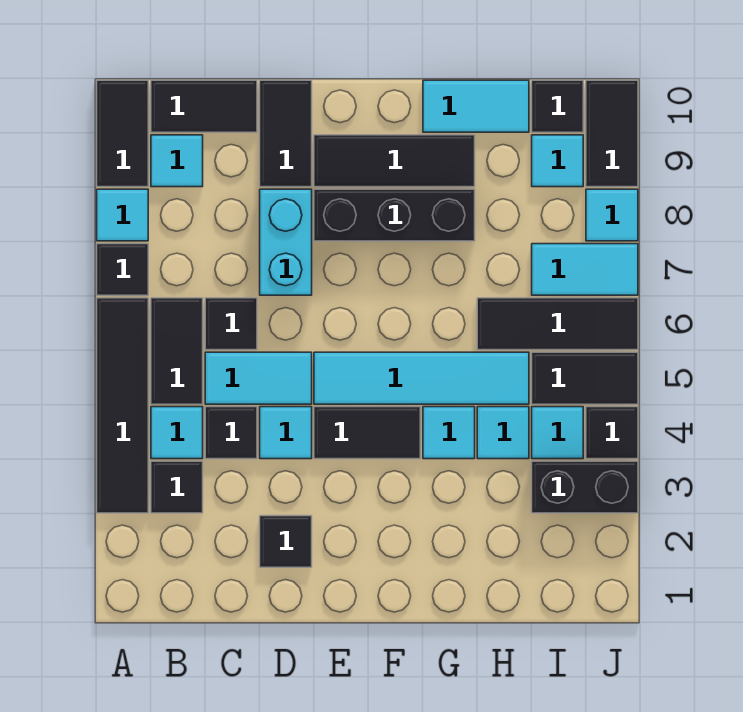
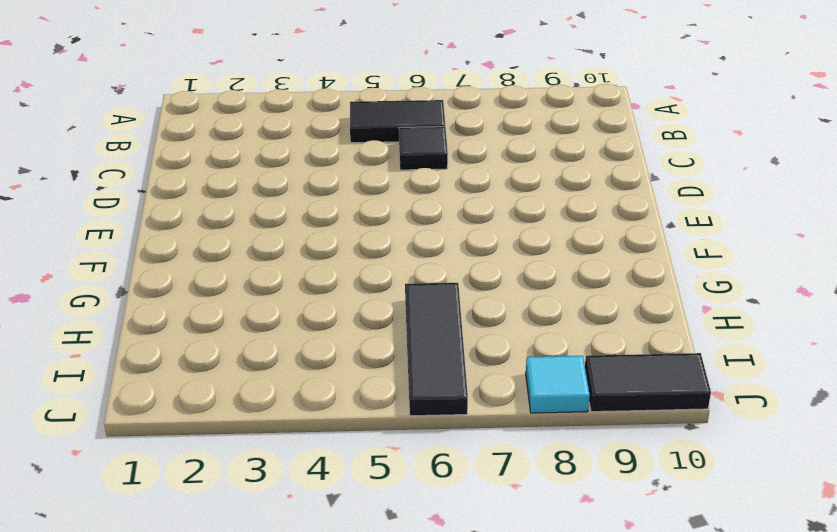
none -> black 1x4 tile [97,298,148,513]
none -> black 1x1 tile [97,244,148,295]
none -> cyan 1x1 tile [97,189,148,241]
none -> black 1x2 tile [97,80,148,187]

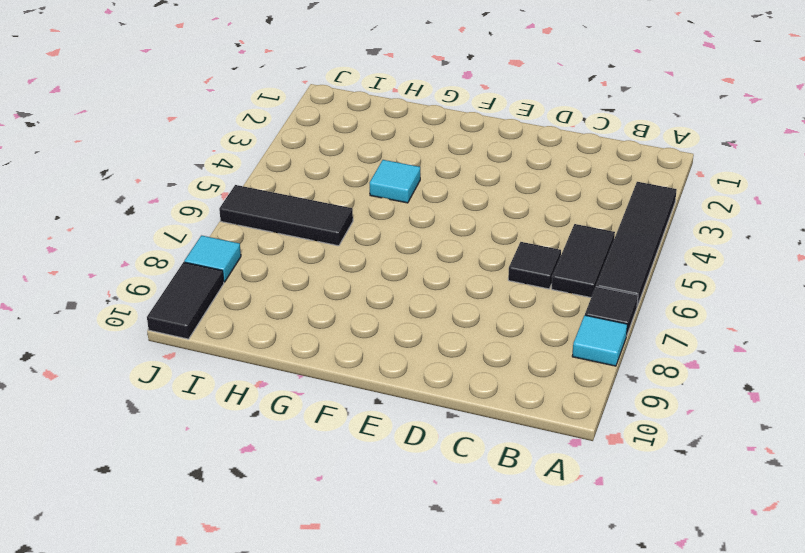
none -> black 1x2 tile [97,80,148,187]
none -> black 1x1 tile [151,461,203,513]
none -> cyan 1x1 tile [151,407,203,459]
none -> cyan 1x1 tile [151,135,203,187]

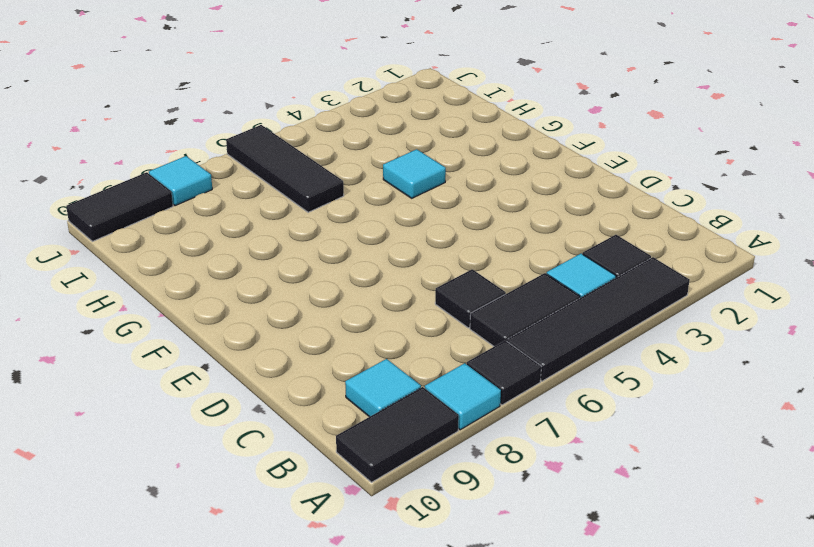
none -> black 1x2 tile [151,80,257,132]
none -> black 1x1 tile [205,407,257,459]
none -> cyan 1x2 tile [205,352,312,404]
none -> black 1x1 tile [260,516,312,567]

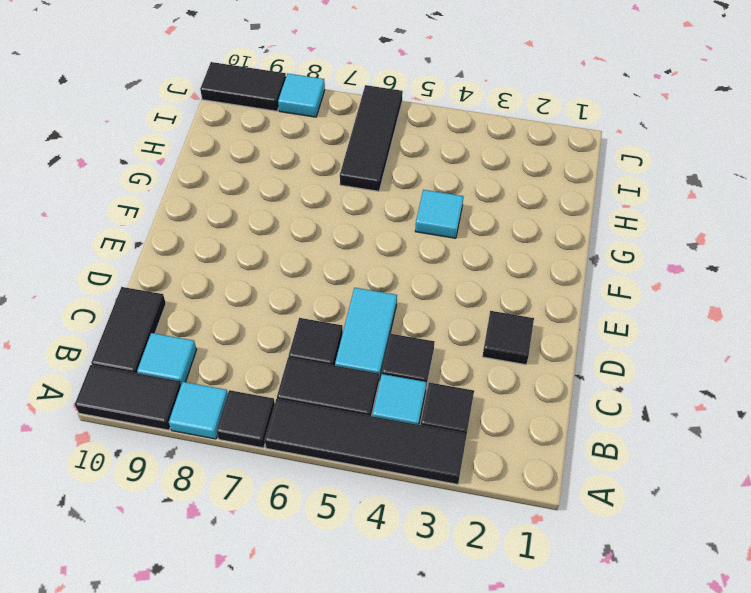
none -> cyan 1x1 tile [260,407,312,459]
none -> cyan 1x2 brick [260,189,312,295]
none -> black 1x2 tile [260,80,312,187]
none -> black 1x2 tile [314,407,420,459]

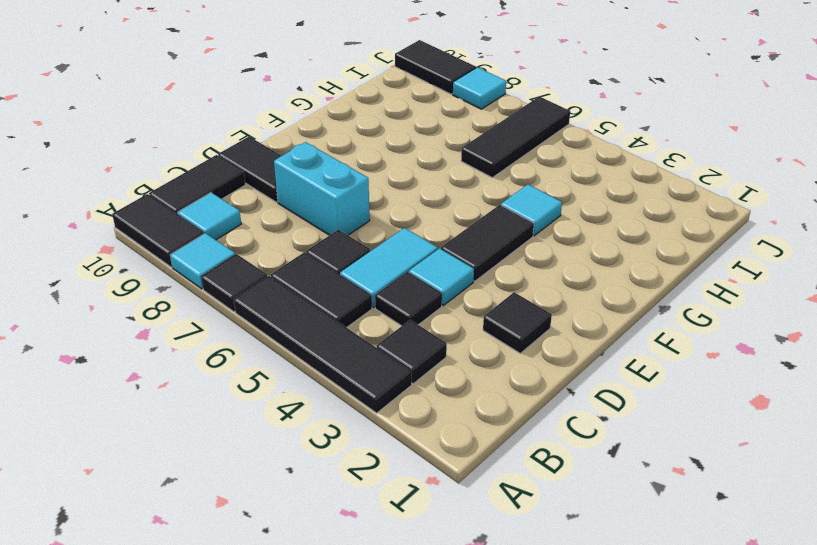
none -> cyan 1x1 tile [151,407,203,459]
none -> cyan 1x4 tile [314,352,529,404]
none -> black 1x3 brick [314,189,475,241]
none -> black 1x3 tile [314,135,475,187]

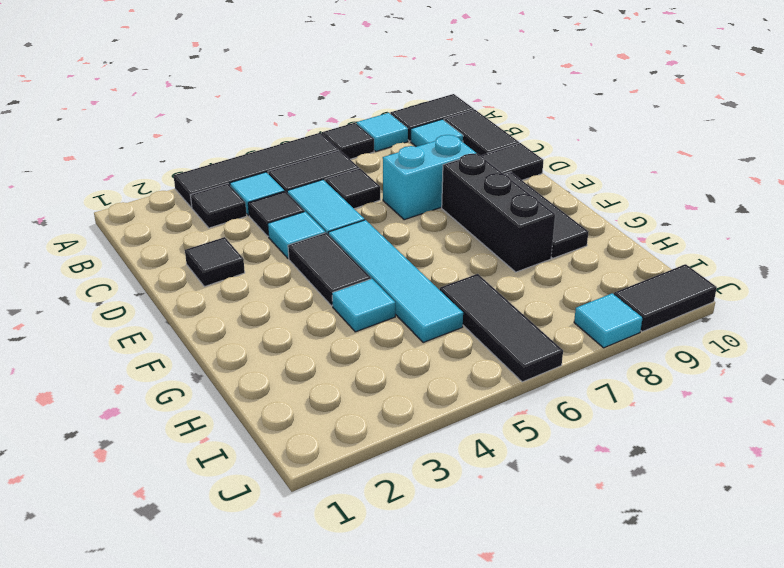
none -> cyan 1x2 tile [423,80,529,132]
none -> cyan 1x1 tile [477,407,529,459]
none -> black 1x2 brick [532,461,638,513]
none -> cyan 1x1 tile [532,407,583,459]

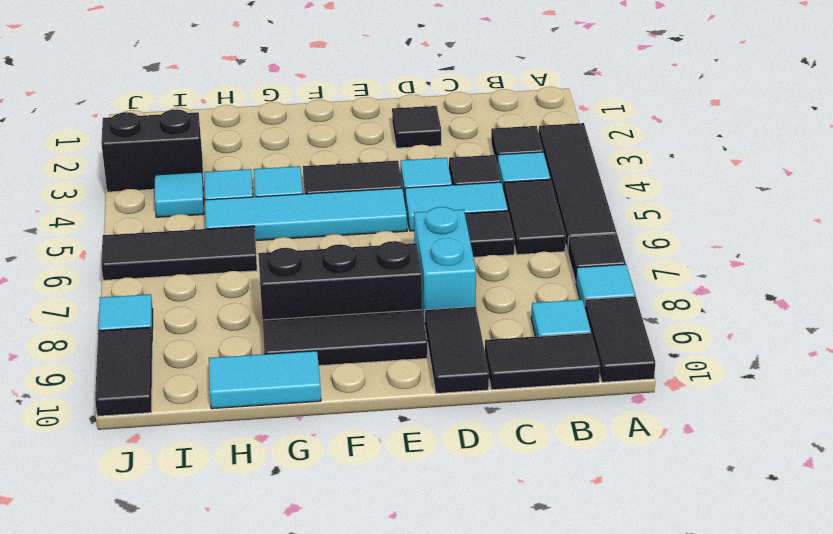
none -> black 1x2 tile [532,352,638,404]
none -> cyan 1x2 tile [532,244,638,295]
none -> cyan 1x1 tile [532,135,583,187]
none -> black 1x1 tile [532,80,583,132]

